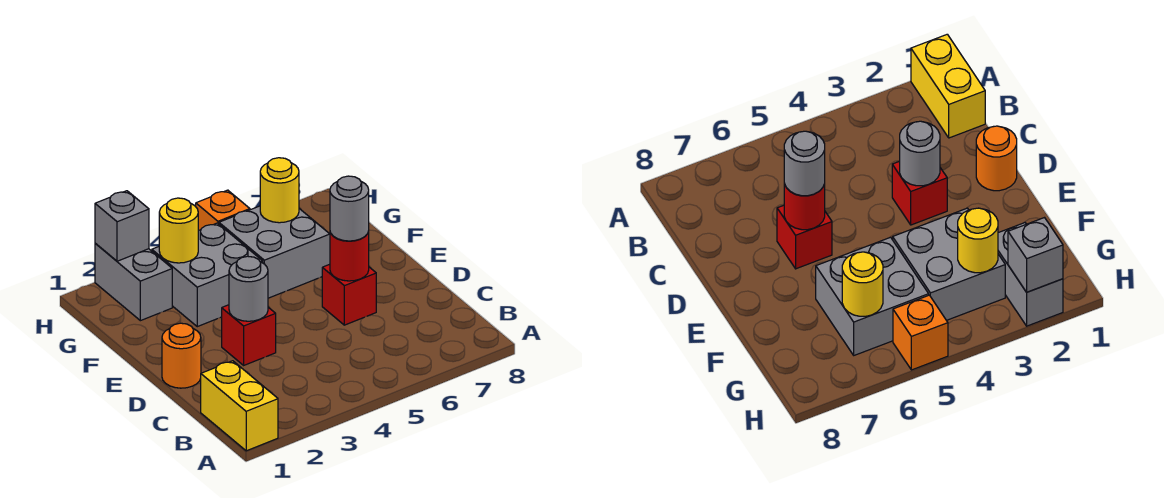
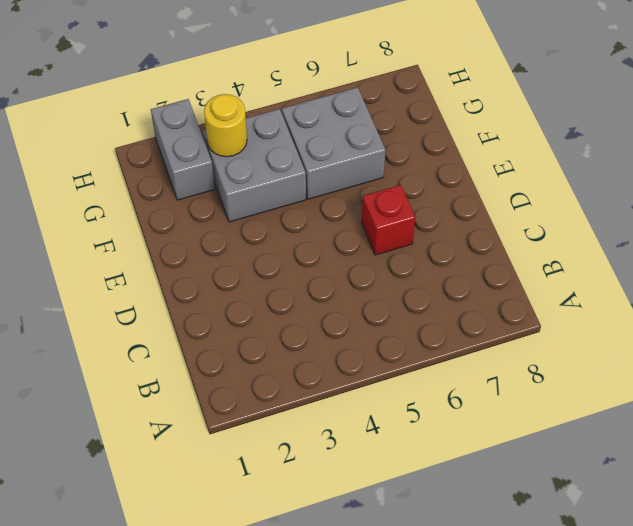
none -> yellow 1x2 brick [201,361,278,451]
none -> orange 1x1 round brick [162,323,201,388]
none -> red 1x1 brick [222,305,276,365]

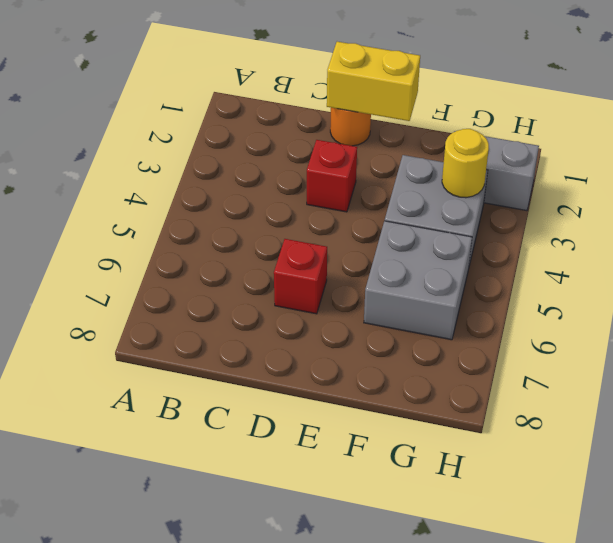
yellow 1x2 brick [327,42,420,121] -> yellow 1x2 brick moved to [201,361,278,451]
none -> orange 1x1 brick [196,190,250,231]
none -> grey 1x1 round brick [229,256,268,321]
none -> red 1x1 round brick [330,232,369,281]

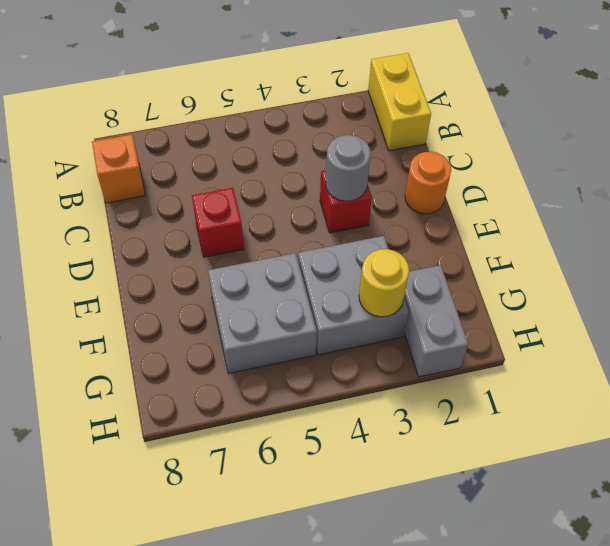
orange 1x1 brick [92,134,145,203] -> orange 1x1 brick moved to [196,190,250,231]
none -> red 1x1 round brick [330,232,369,281]
none -> yellow 1x1 round brick [260,158,299,223]
none -> grey 1x1 brick [95,191,149,261]

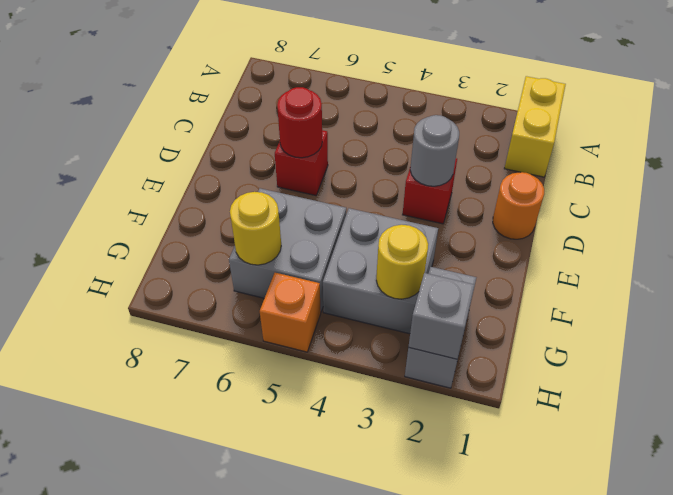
none -> grey 1x1 round brick [330,176,369,241]

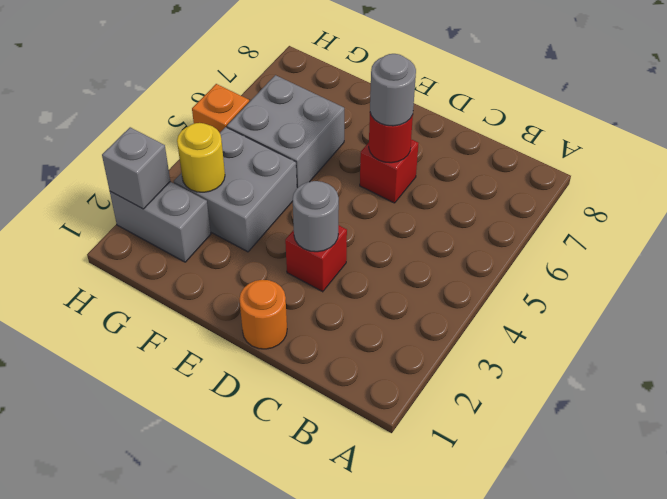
none -> yellow 1x2 brick [201,361,278,451]
none -> yellow 1x1 round brick [260,158,299,223]

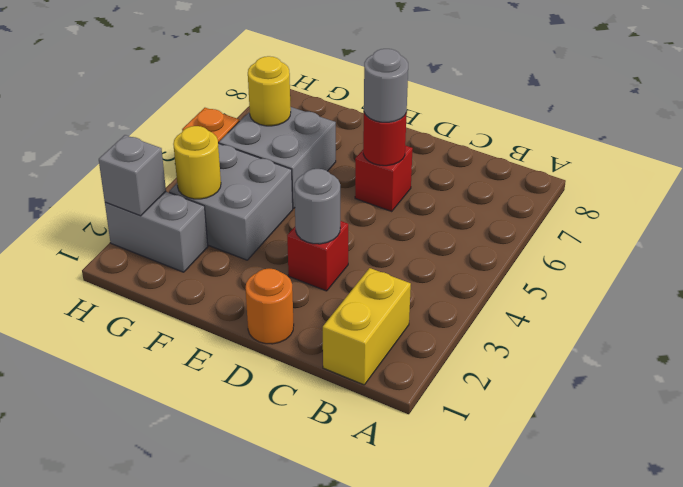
yellow 1x2 brick [323,268,411,385] -> yellow 1x2 brick turned to [201,361,278,451]

